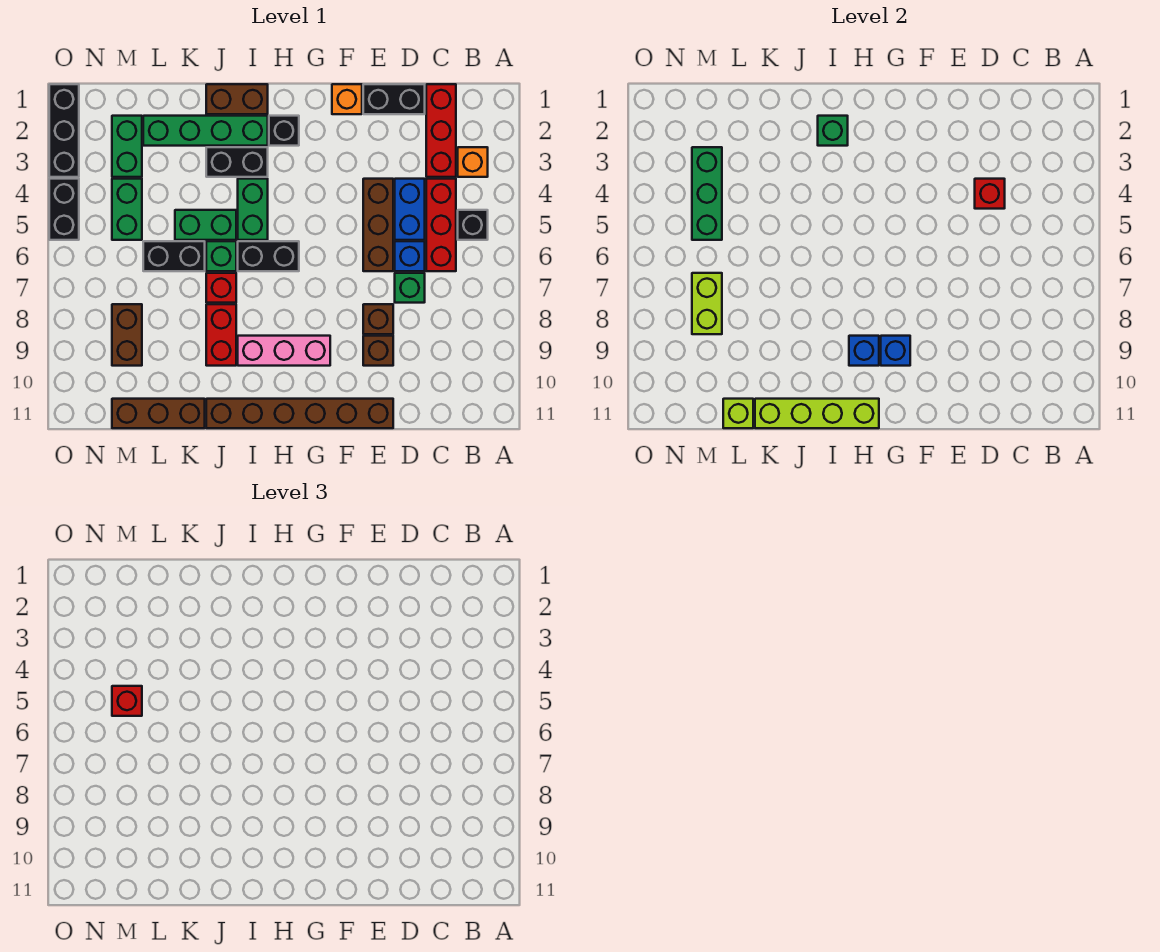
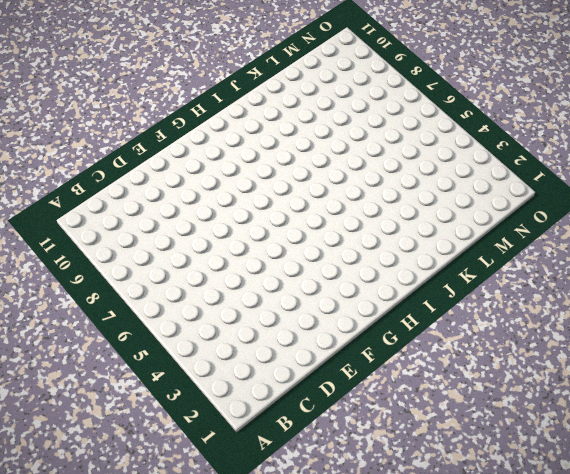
none -> orange 1x1 brick [458,147,488,177]
none -> black 1x1 brick [458,210,488,240]
none -> red 1x3 brick [426,84,456,177]
none -> red 1x3 brick [426,179,456,271]

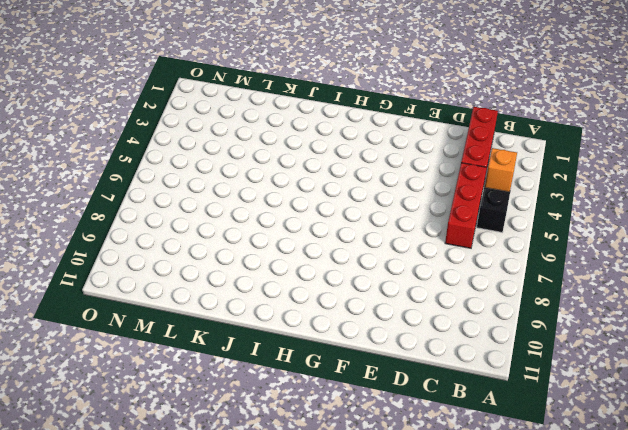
none -> black 1x2 brick [363,84,425,114]
none -> blue 1x2 brick [395,179,425,240]
none -> blue 1x1 brick [395,241,425,271]
none -> green 1x1 brick [395,273,425,303]

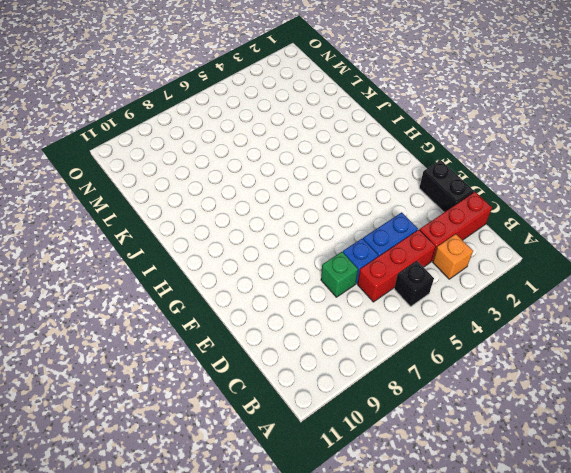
none -> brown 1x3 brick [363,179,393,271]
none -> brown 1x1 brick [363,304,393,334]
none -> brown 1x1 brick [363,336,393,366]
none -> brown 1x6 brick [206,399,393,428]

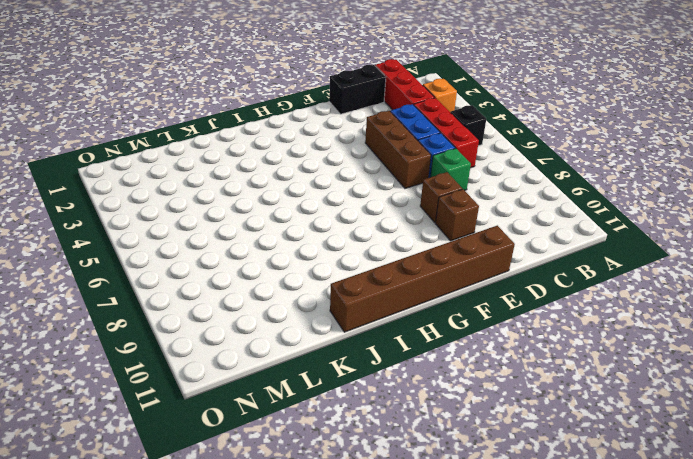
none -> orange 1x1 brick [332,84,362,114]
none -> pink 1x3 brick [238,336,330,366]
none -> black 1x1 brick [269,116,299,146]
none -> black 1x2 brick [238,241,299,271]

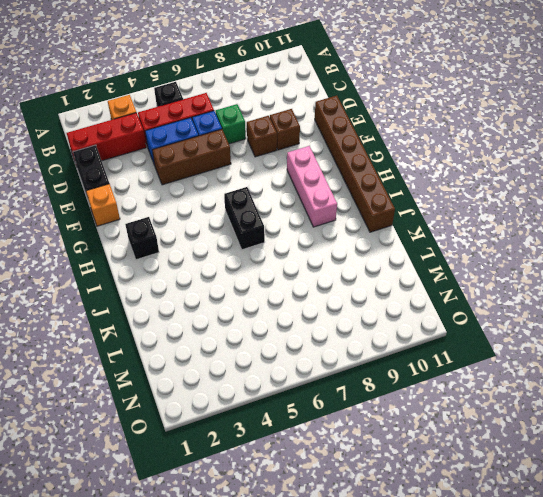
none -> brown 1x2 brick [206,84,268,114]
none -> green 1x4 brick [143,116,268,146]
none -> black 1x2 brick [206,147,268,177]
none -> green 1x2 brick [238,179,268,240]

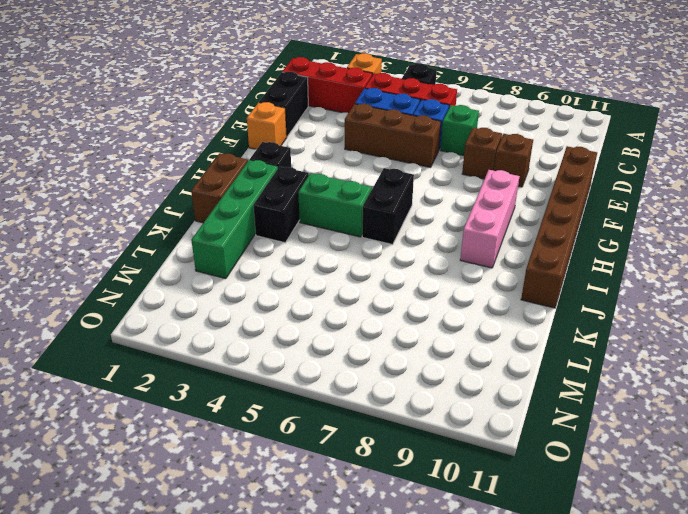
none -> green 1x2 brick [175,210,236,240]
none -> green 1x1 brick [206,241,236,271]
none -> red 1x1 brick [206,273,236,303]
none -> red 1x2 brick [206,304,236,366]

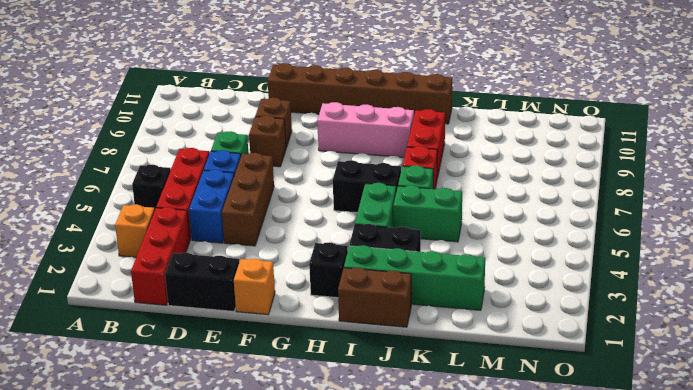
none -> black 1x2 brick [143,241,205,271]
none -> brown 1x3 brick [112,399,205,428]
none -> green 1x2 brick [112,116,142,177]
none -> green 1x2 brick [112,179,142,240]

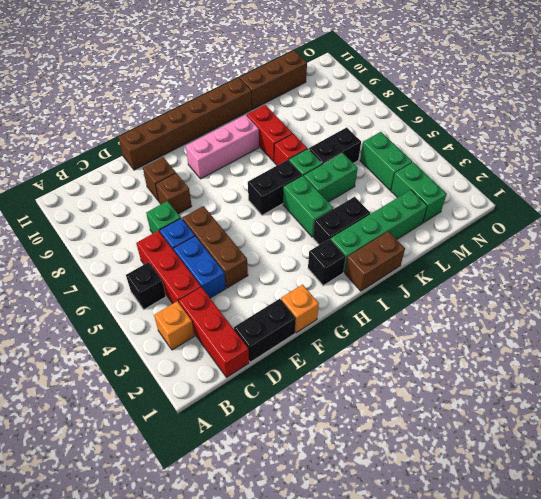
none -> brown 1x2 brick [112,304,142,366]
none -> black 1x3 brick [49,84,79,177]
none -> black 1x2 brick [49,179,79,240]
none -> red 1x1 brick [975,179,1005,209]

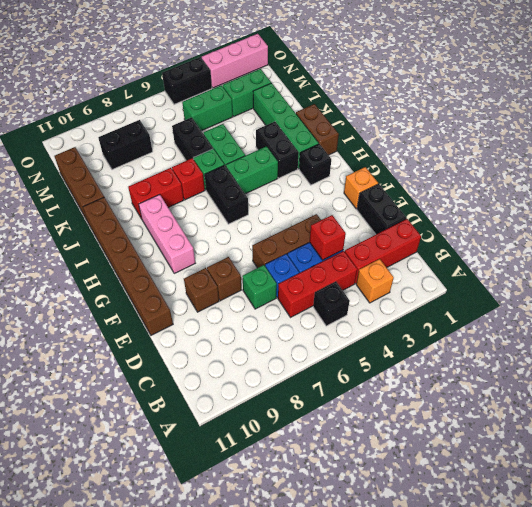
black 1x2 brick [98,120,153,170] -> brown 1x2 brick [112,304,142,366]
pink 1x3 brick [202,34,268,88] -> black 1x3 brick [49,84,79,177]
none -> blue 1x1 brick [881,336,910,366]
none -> blue 1x1 brick [849,336,879,366]
none -> lime 1x4 brick [755,399,879,428]
none -> green 1x1 brick [818,116,848,146]

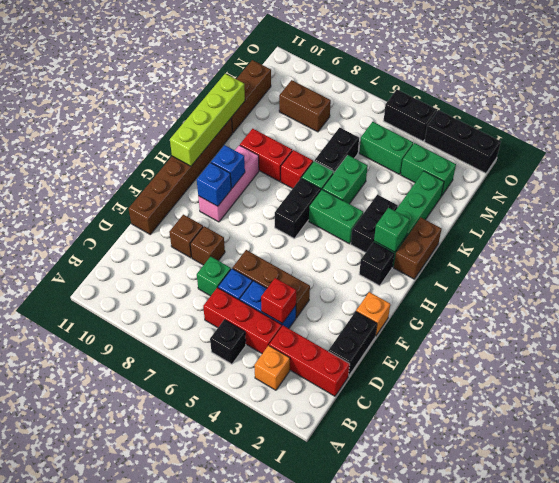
none -> lime 1x1 brick [723,399,753,428]
none -> green 1x3 brick [692,147,722,240]
none -> lime 1x2 brick [692,273,722,334]
none -> red 1x1 brick [112,686,142,716]

